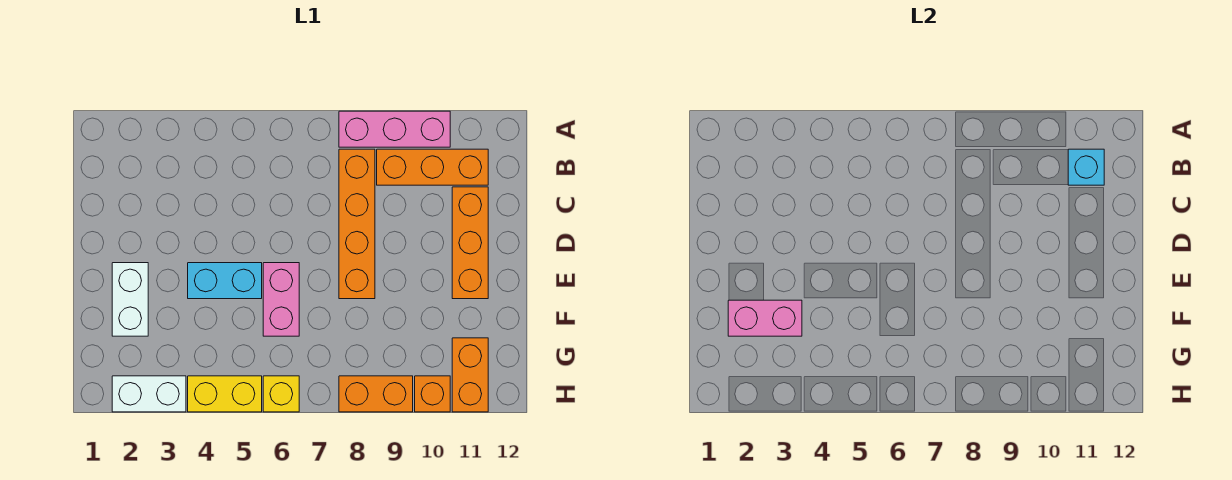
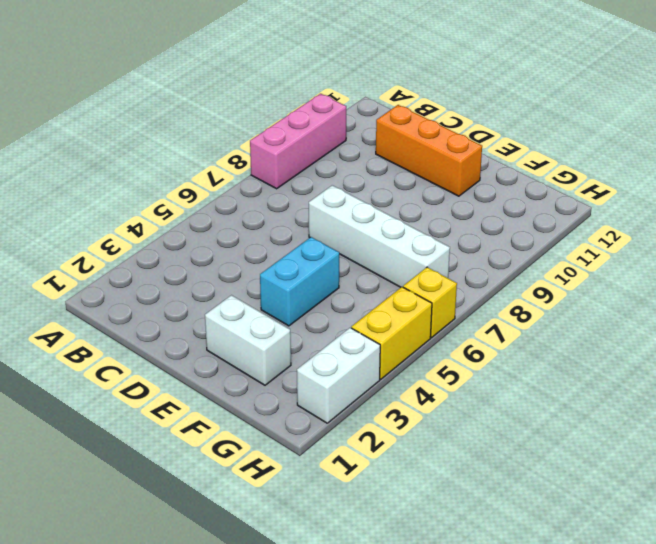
white 1x4 brick [309,185,450,287] -> none
none -> orange 1x4 brick [339,149,375,299]
none -> orange 1x3 brick [377,149,488,185]
none -> pink 1x2 brick [263,263,299,336]

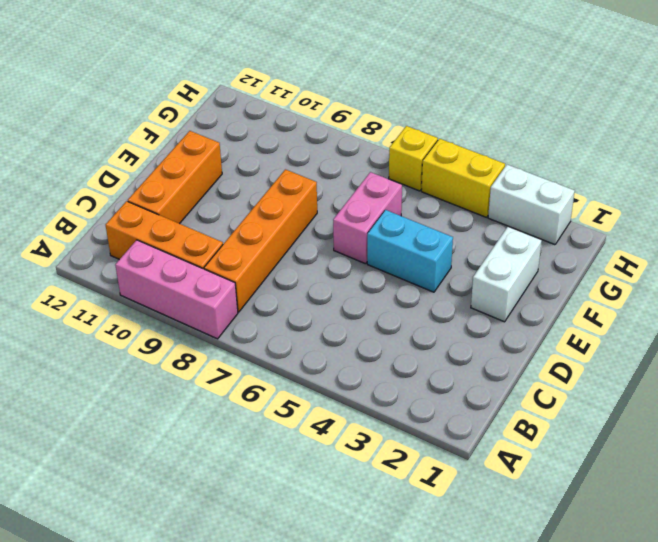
none -> orange 1x2 brick [452,338,488,412]
none -> orange 1x2 brick [339,376,413,412]
none -> orange 1x1 brick [415,376,450,412]

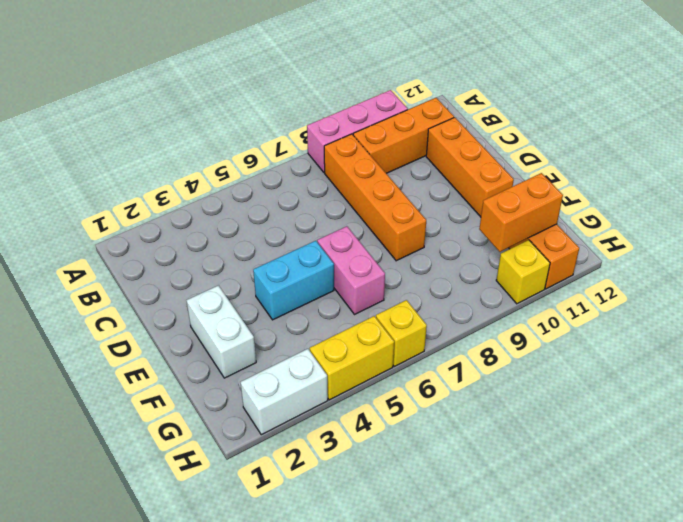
orange 1x2 brick [479,173,563,252] -> orange 1x2 brick moved to [339,376,413,412]
yellow 1x1 brick [496,240,550,304] -> orange 1x1 brick [415,376,450,412]
none -> cyan 1x1 brick [1068,149,1104,185]
none -> pink 1x2 brick [728,300,802,336]

